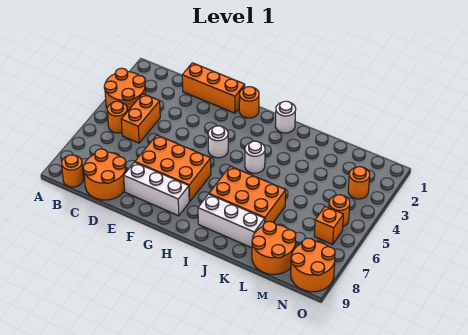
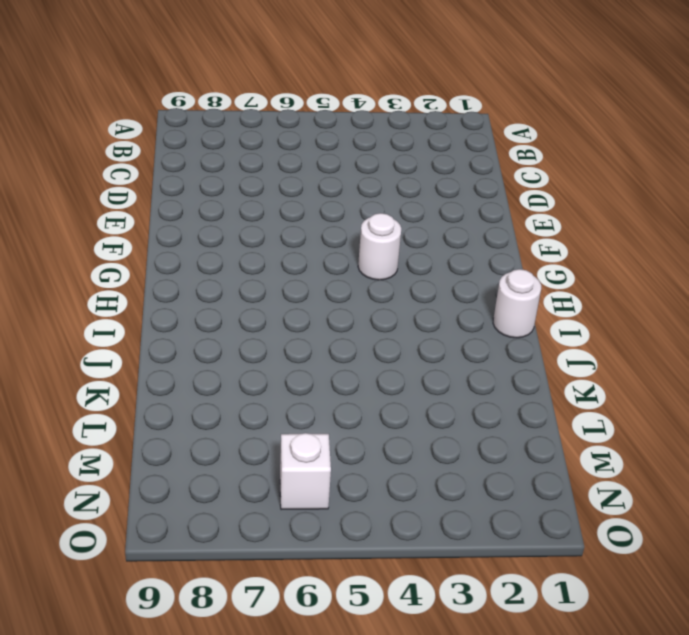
white 1x1 brick [280,433,331,510] -> orange 1x1 brick [314,206,343,244]
none -> orange 2x2 round brick [104,68,146,112]
none -> orange 1x1 round brick [107,101,127,133]
none -> orange 1x1 round brick [62,155,83,187]

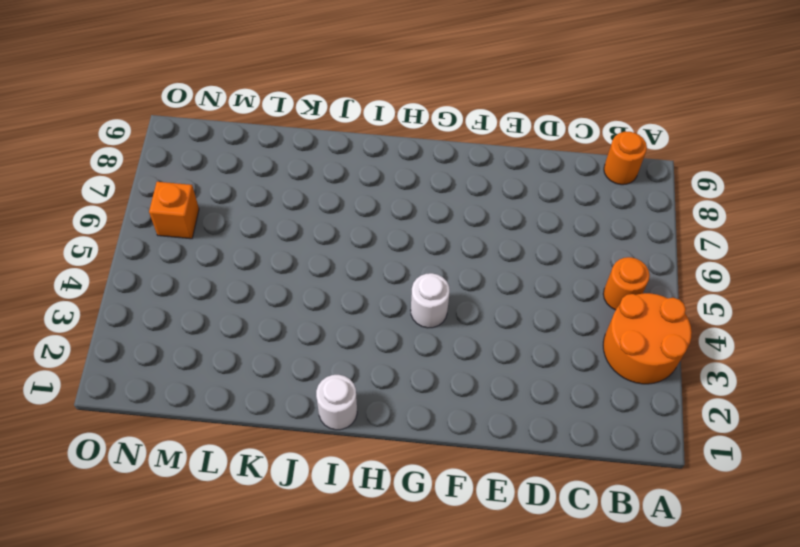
none -> orange 1x2 brick [121,94,160,143]
none -> orange 2x2 round brick [83,149,126,200]
none -> orange 1x3 brick [182,63,245,113]

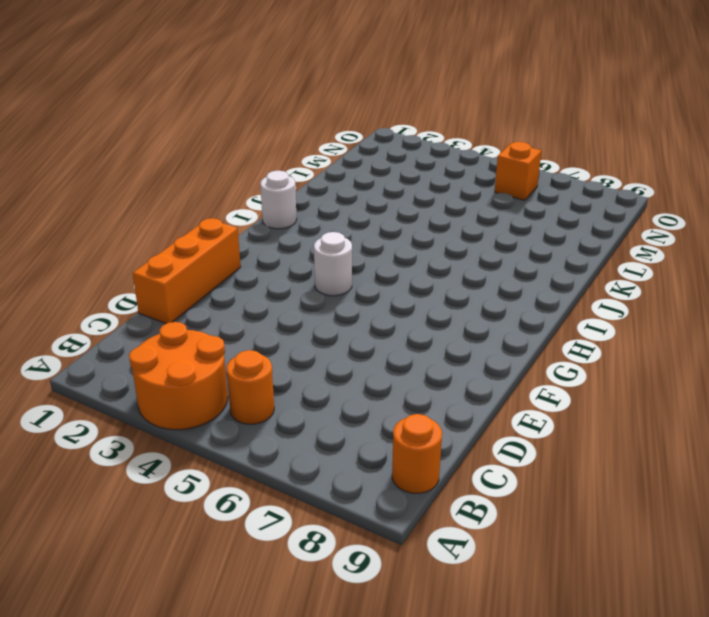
none -> orange 1x2 brick [121,94,160,143]
none -> orange 2x2 round brick [83,149,126,200]
none -> orange 2x3 brick [135,135,211,202]

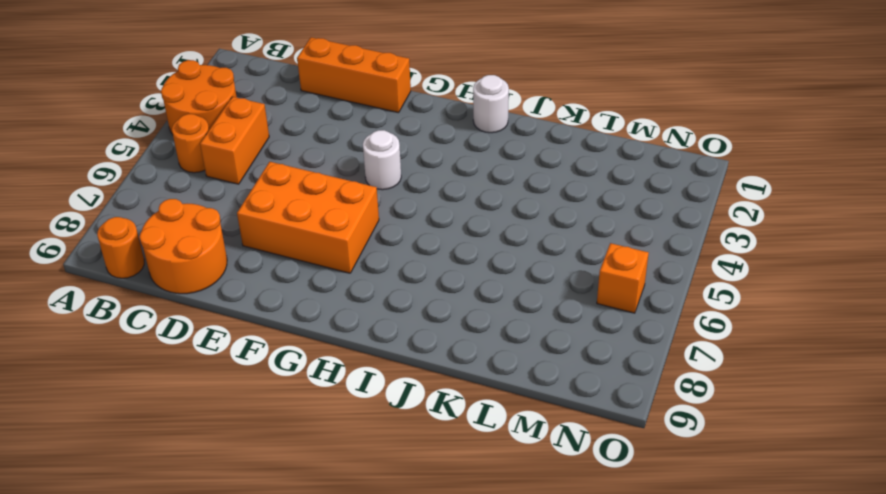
none -> white 1x3 brick [124,162,189,216]
none -> orange 1x1 round brick [239,87,259,118]
none -> white 1x1 round brick [245,141,265,173]

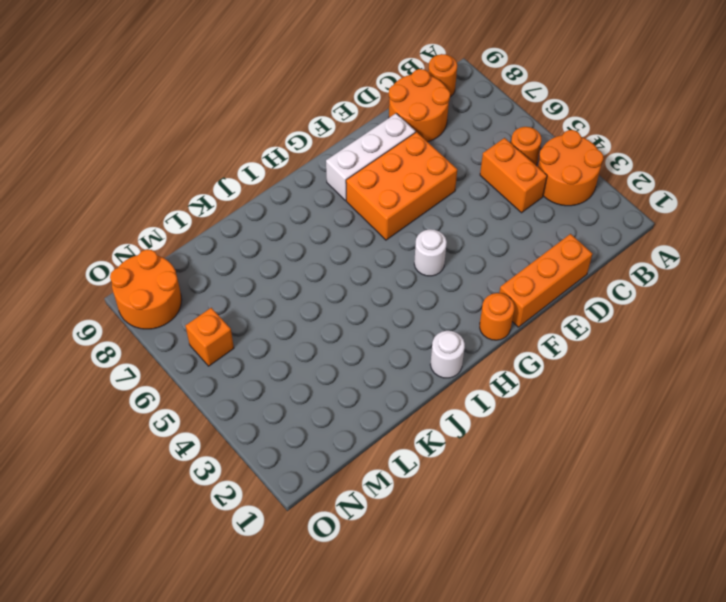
none -> white 1x1 round brick [245,141,265,173]
none -> orange 2x3 brick [209,166,286,223]
none -> white 1x3 brick [198,194,265,248]

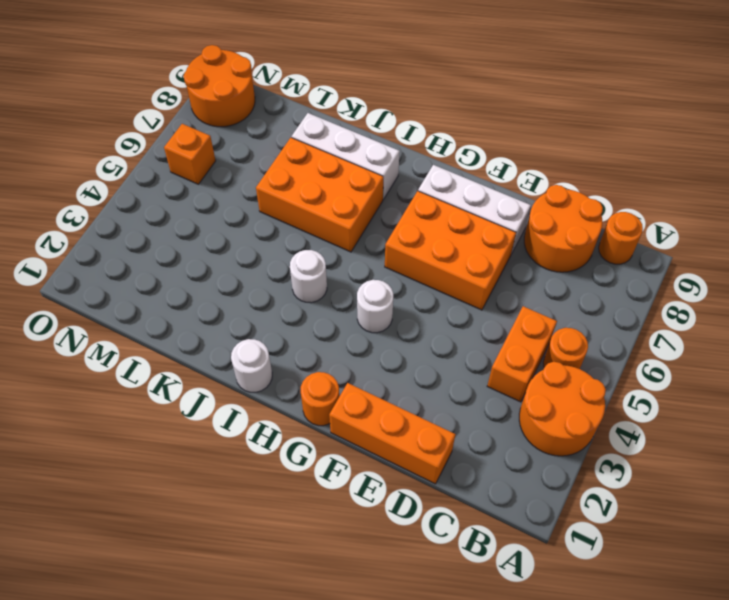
none -> orange 2x2 round brick [252,221,296,275]
none -> orange 1x1 round brick [348,167,370,199]
none -> orange 1x1 round brick [329,195,350,226]

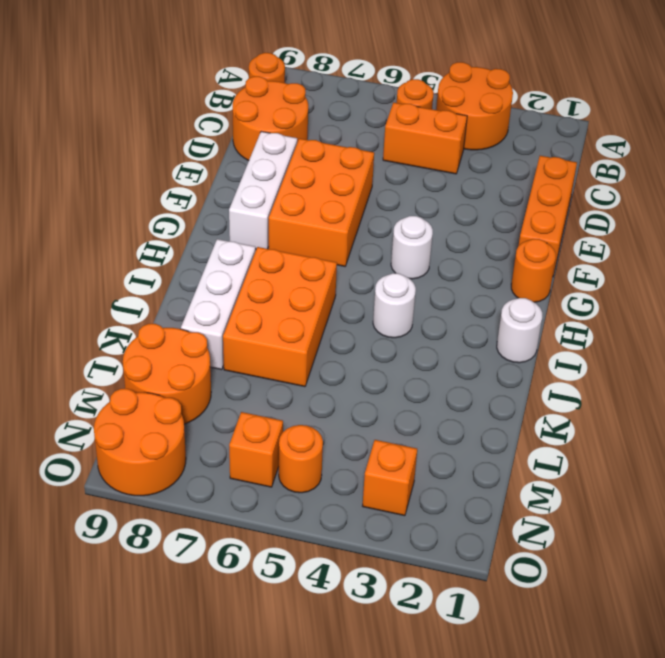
orange 1x1 brick [363,440,417,516] -> orange 1x1 round brick [348,167,370,199]

